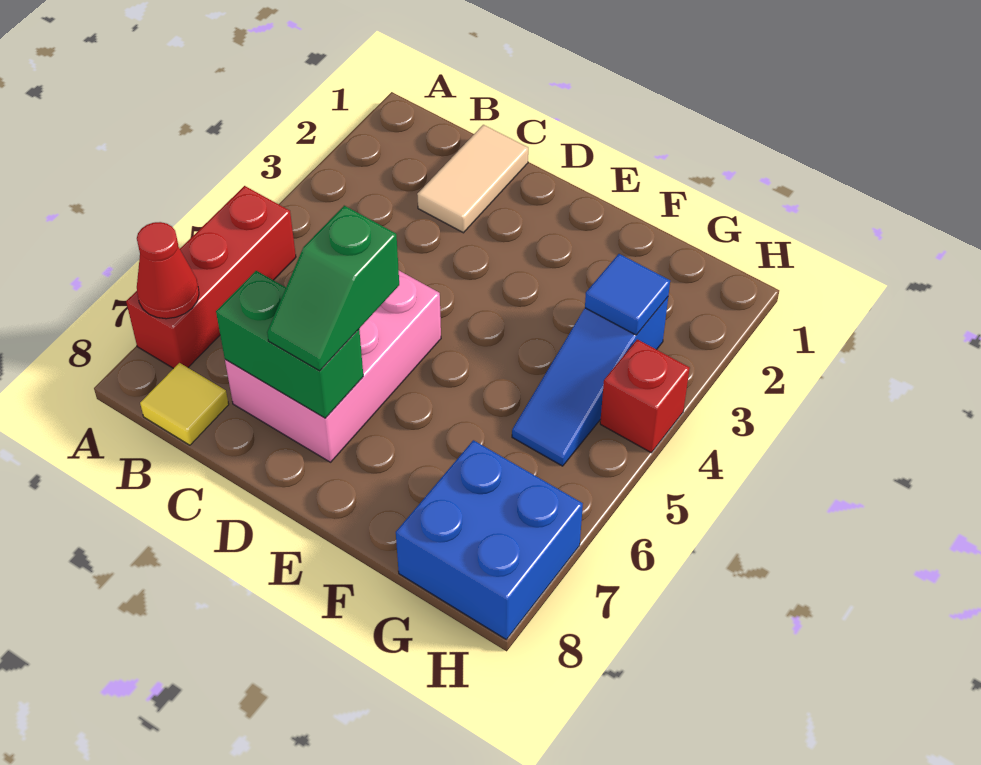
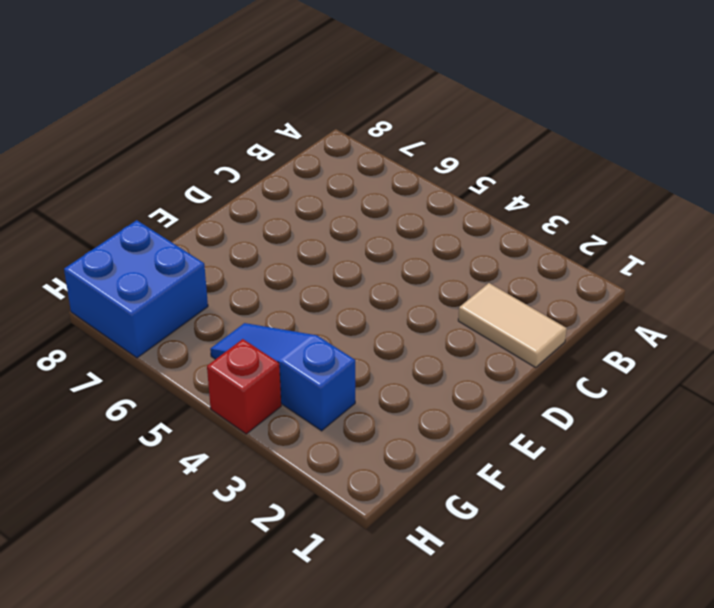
none -> red 1x3 brick [126,186,296,369]
none -> yellow 1x1 tile [140,363,229,445]

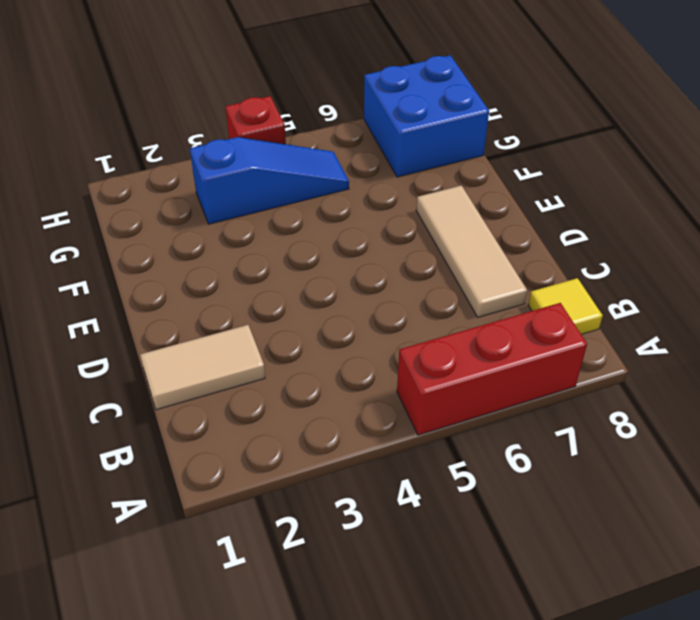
tan 1x3 tile [416,185,527,317] -> pink 2x3 brick [225,271,441,462]
none -> red 1x1 cone [137,222,199,319]
none -> green 1x2 brick [216,271,363,418]

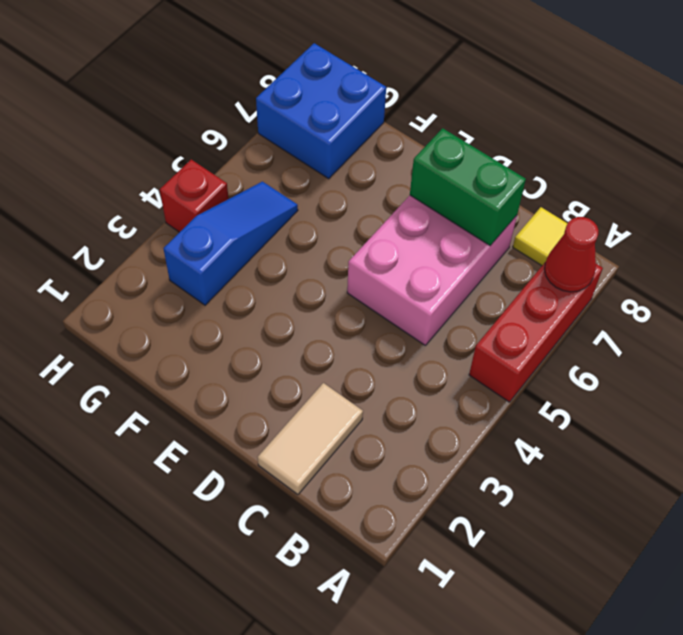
none -> blue 1x1 tile [585,254,670,335]
none -> green 1x2 slope [267,206,399,371]

